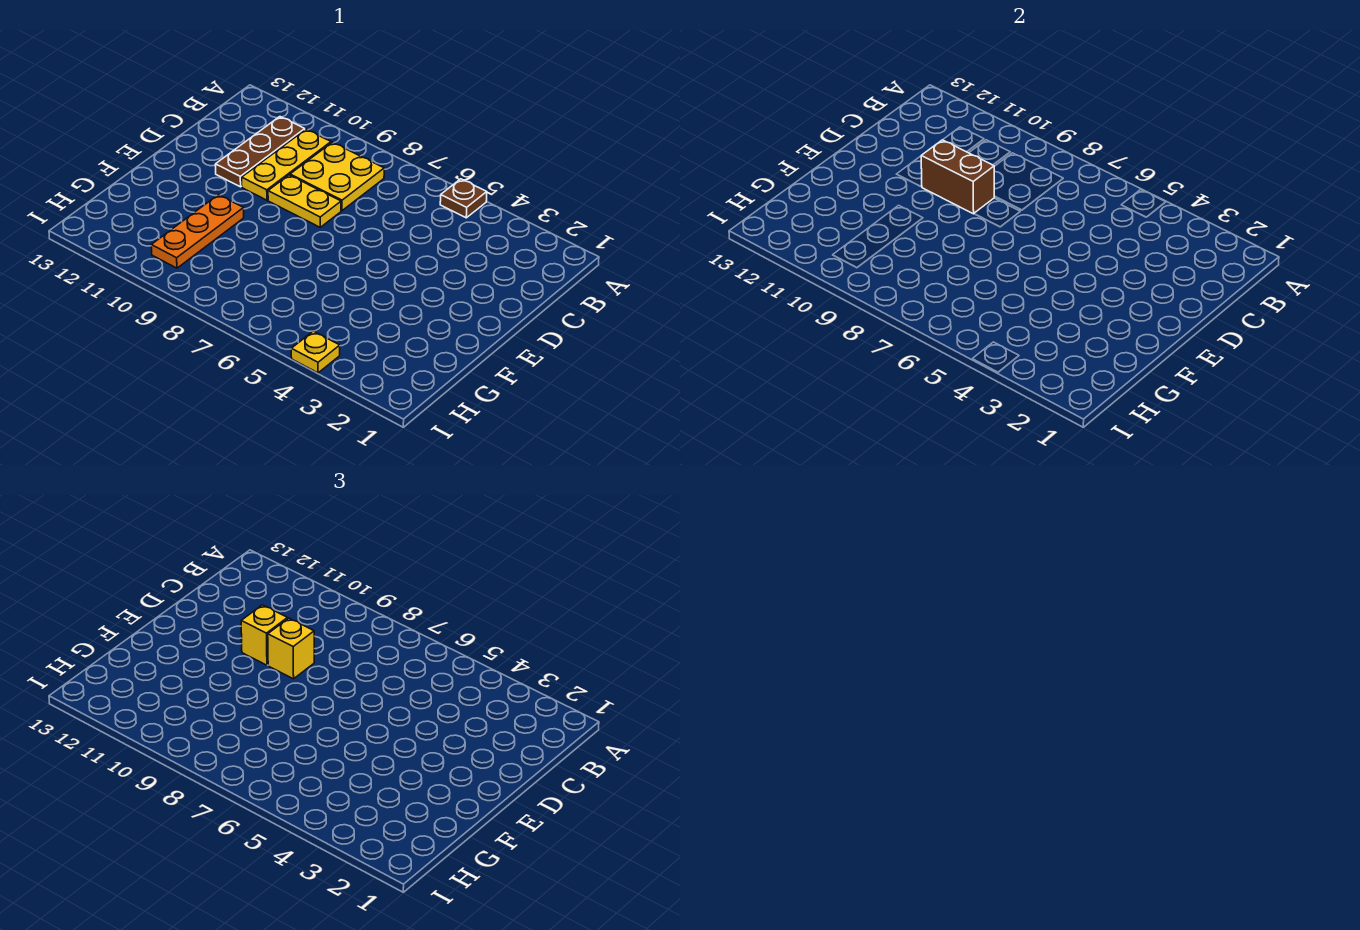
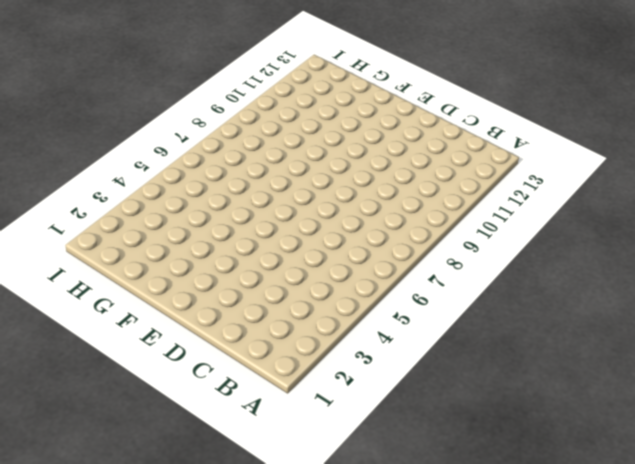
none -> brown 1x1 plate [440,179,487,218]
none -> yellow 2x2 plate [290,142,384,211]

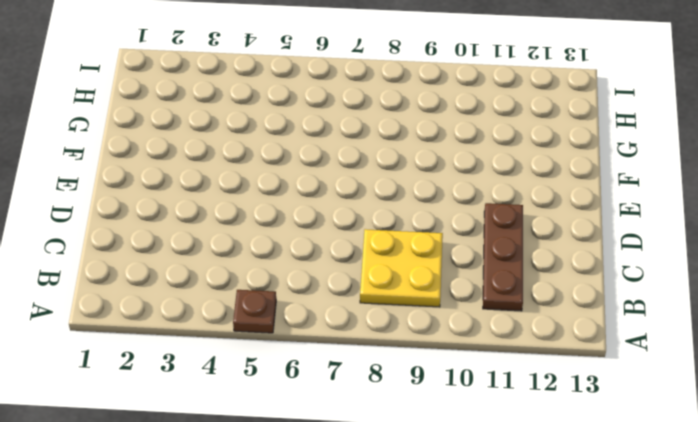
none -> yellow 1x3 plate [242,129,331,200]
none -> yellow 1x2 plate [268,175,341,227]

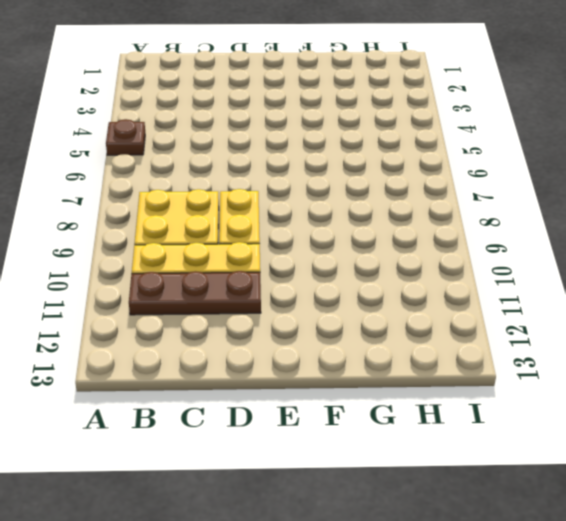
none -> orange 1x3 plate [151,195,244,268]
none -> yellow 1x1 plate [291,331,340,373]

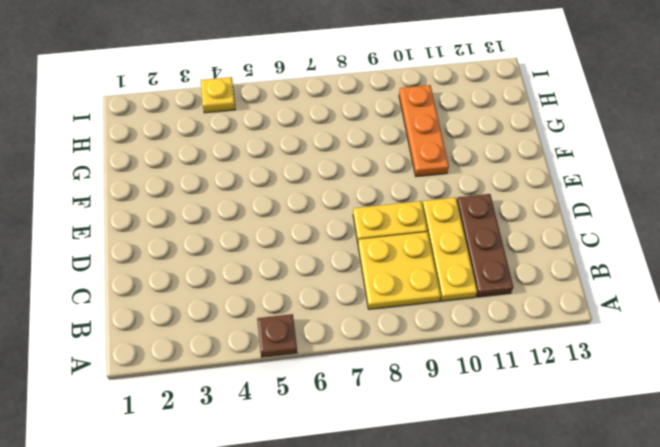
none -> brown 1x2 brick [921,140,994,214]
none -> yellow 1x1 brick [268,618,314,679]

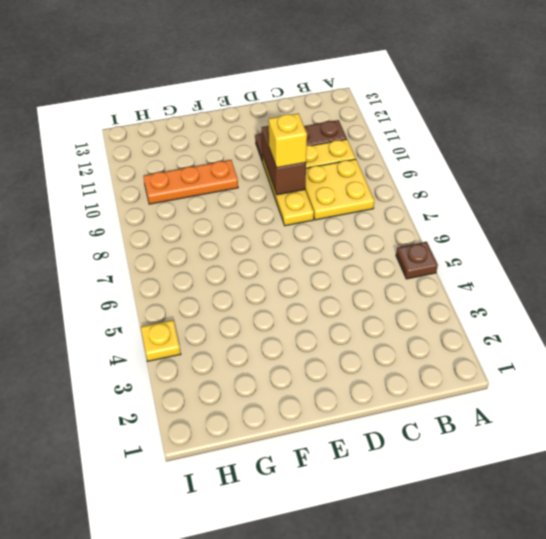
none -> yellow 1x1 brick [241,605,288,665]

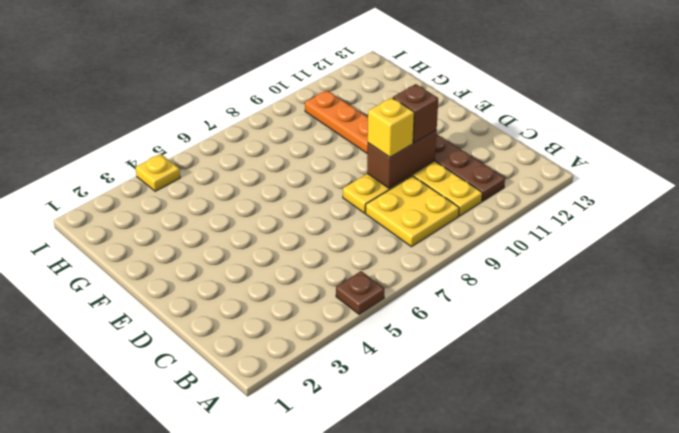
brown 1x1 brick [393,84,438,143] -> yellow 1x1 brick [241,605,288,665]

